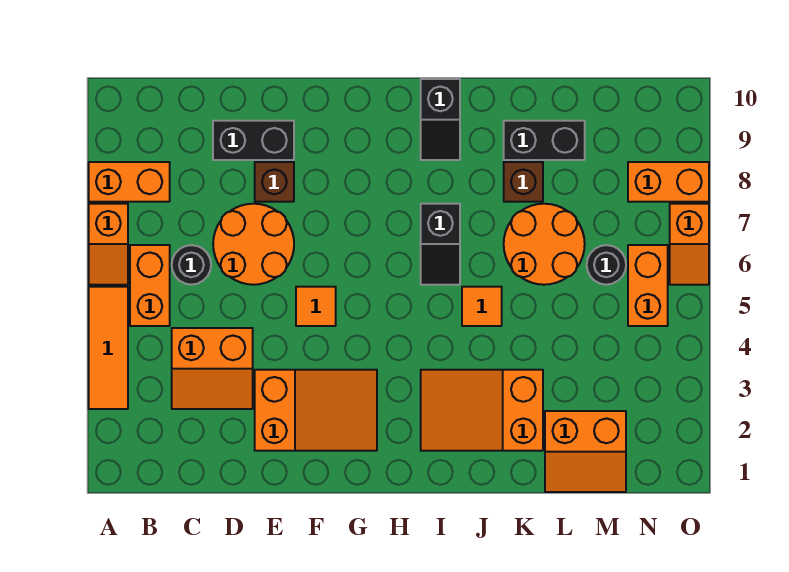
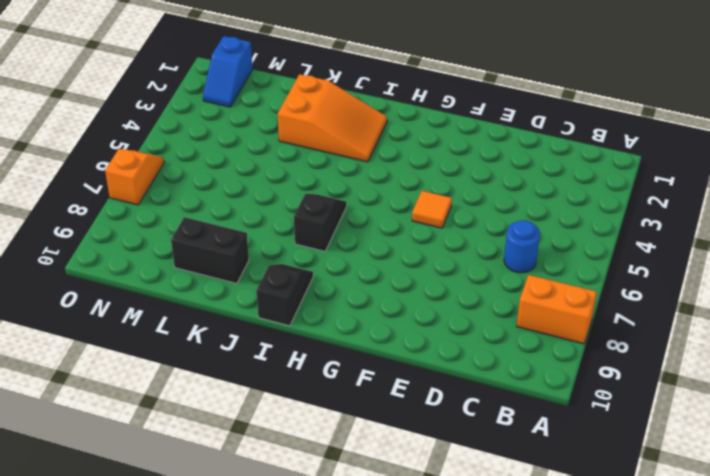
blue 1x1 round brick [504,220,540,273] -> black 1x1 round brick [172,245,211,285]
blue 1x2 slope [203,36,253,107] -> none
none -> orange 1x3 tile [89,287,128,409]
none -> orange 1x2 slope [89,204,128,285]
none -> orange 1x2 brick [130,245,170,326]

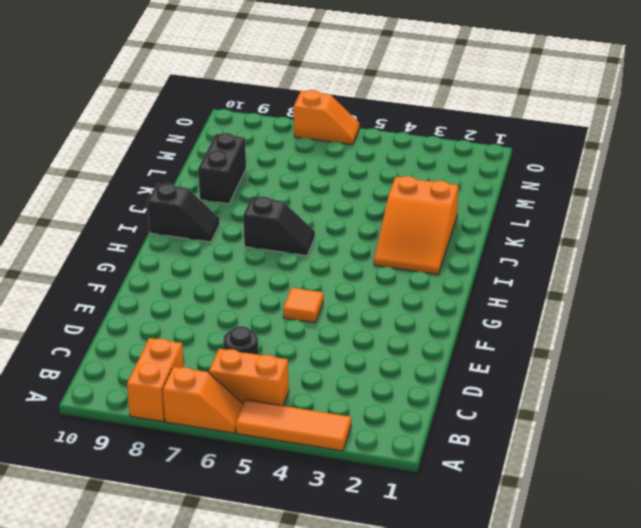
none -> orange 2x2 slope [172,328,253,409]
none -> orange 2x2 round brick [213,204,294,285]
none -> black 1x2 brick [213,121,294,160]

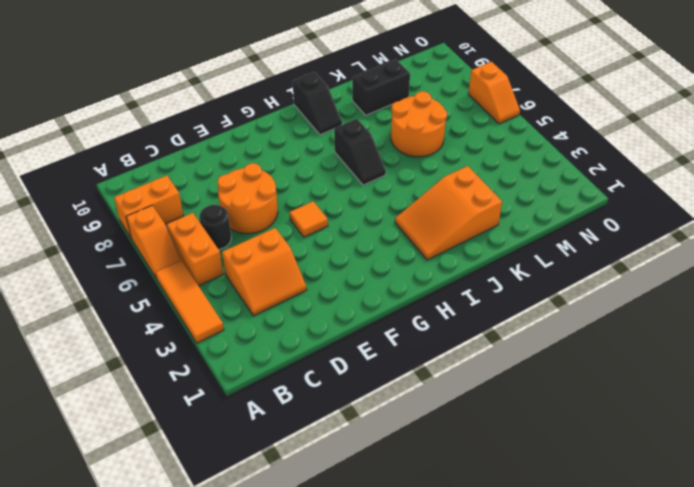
none -> black 1x2 brick [213,121,294,160]
none -> orange 2x3 slope [255,370,377,451]
none -> brown 1x1 brick [255,162,294,202]

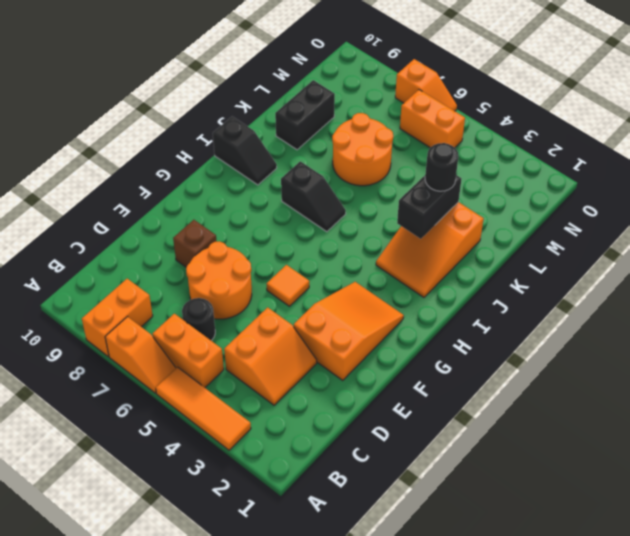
black 1x2 brick [397,175,461,239] -> black 1x2 brick moved to [213,121,294,160]
black 1x1 round brick [425,143,459,191] -> black 1x1 round brick moved to [587,245,626,285]
none -> orange 1x1 tile [462,287,502,326]
none -> brown 1x1 brick [504,162,543,202]
none -> orange 2x2 slope [545,411,626,492]

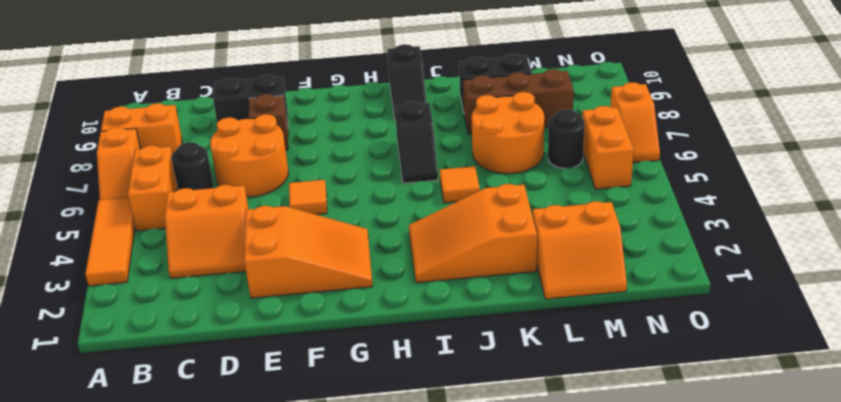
brown 1x3 brick [463,69,574,134] -> brown 1x1 brick [504,162,543,202]
none -> orange 1x2 brick [628,162,709,202]

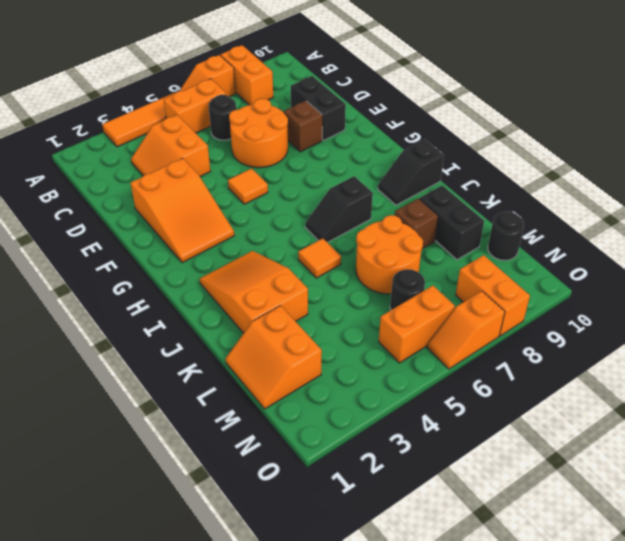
black 1x1 round brick [488,211,524,260] -> none

